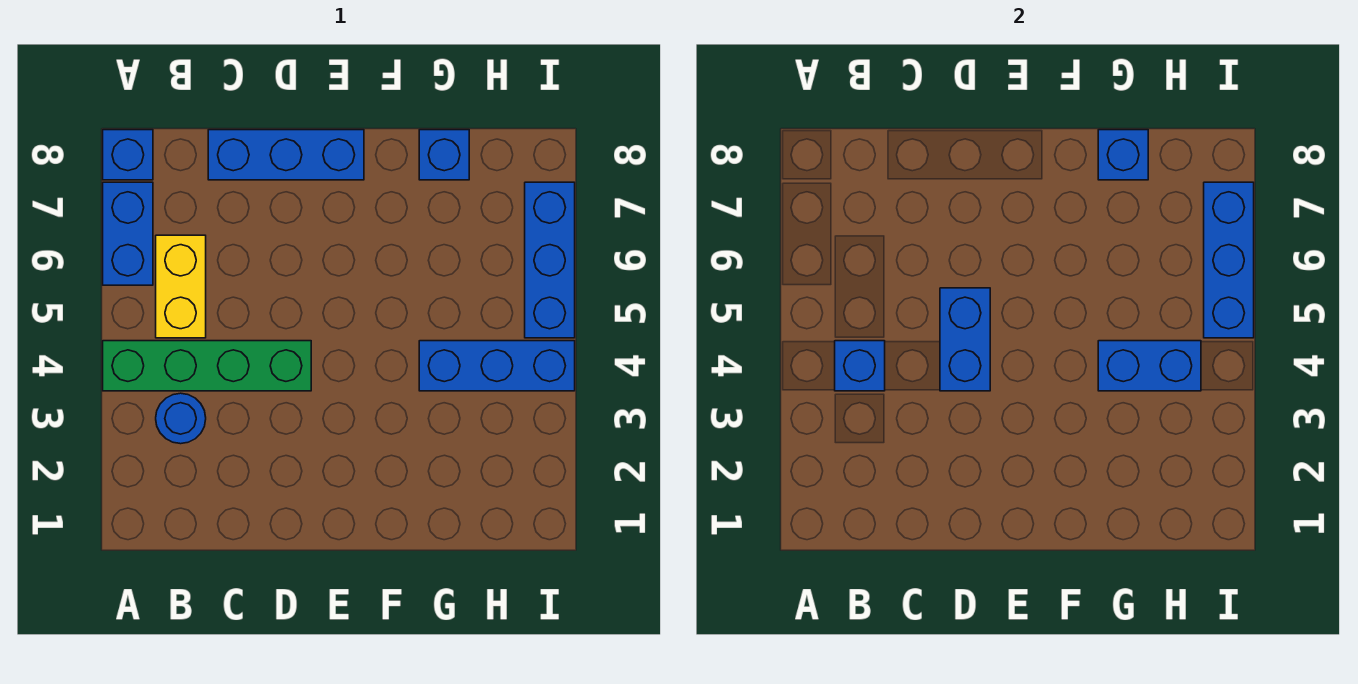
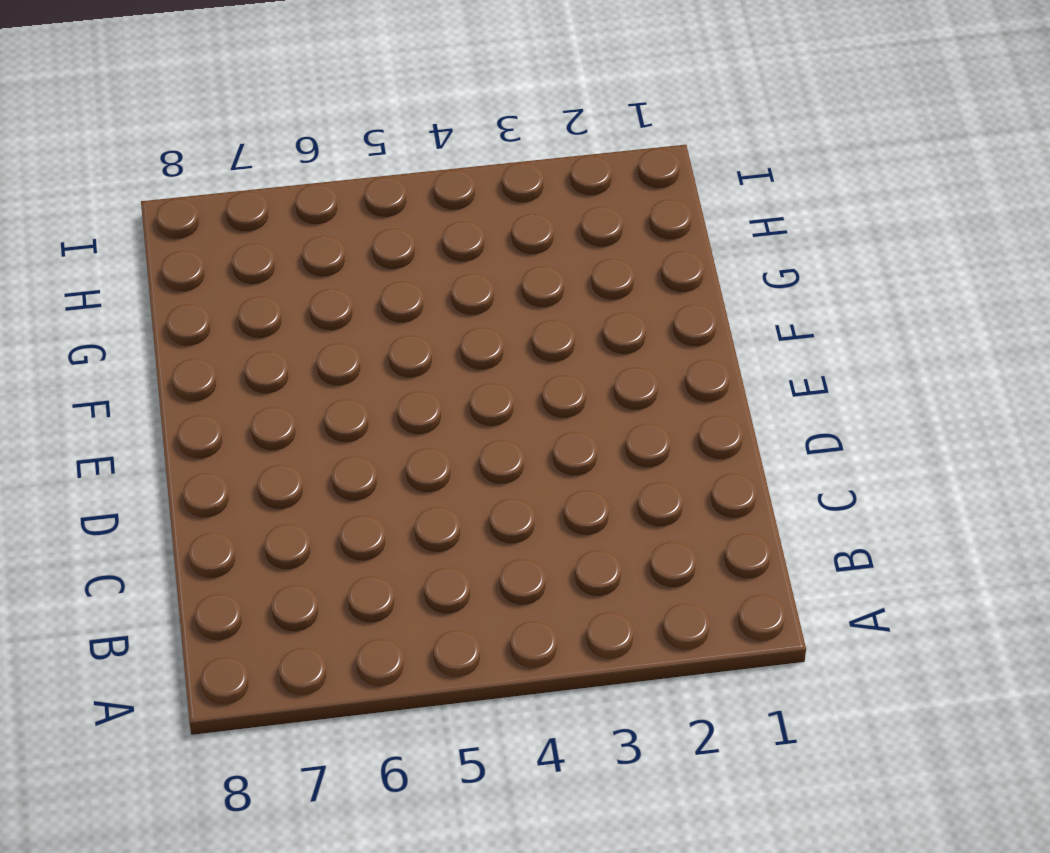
none -> green 1x4 brick [103,341,311,391]
none -> blue 1x2 brick [103,182,153,285]
none -> blue 1x1 brick [103,130,153,180]

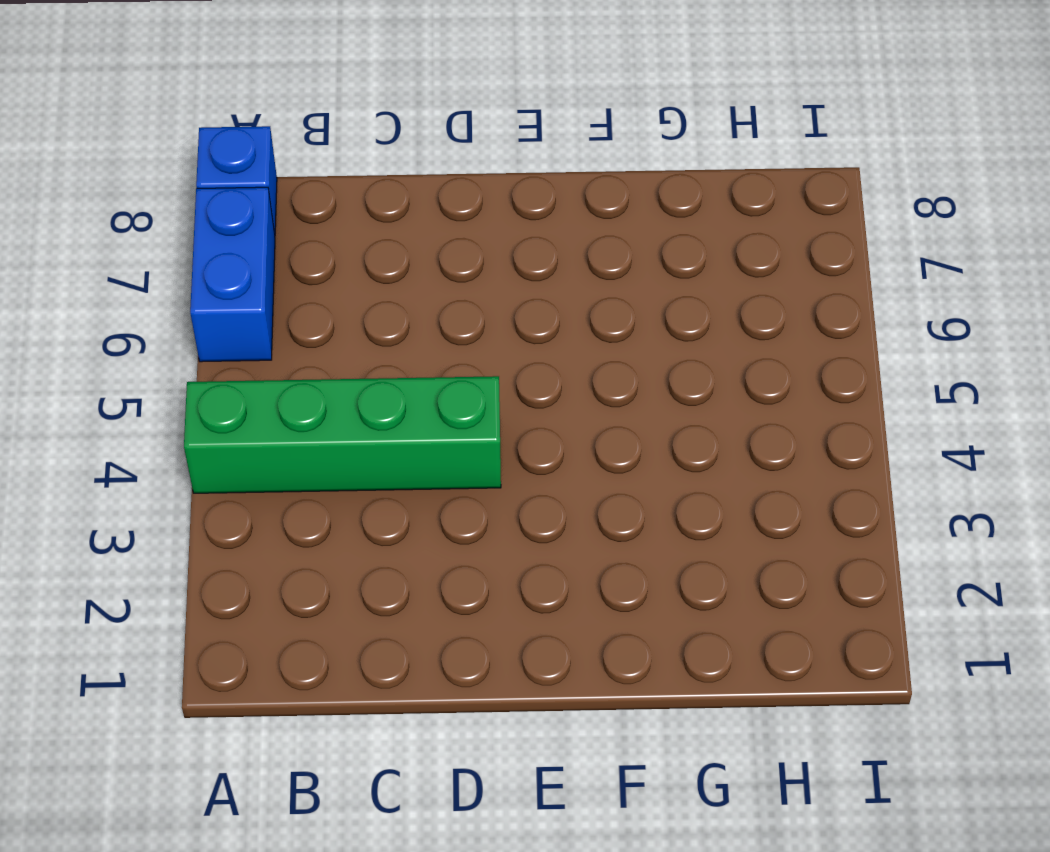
none -> blue 1x1 round brick [156,393,206,444]
none -> yellow 1x2 brick [156,235,206,338]
none -> blue 1x3 brick [208,130,364,180]

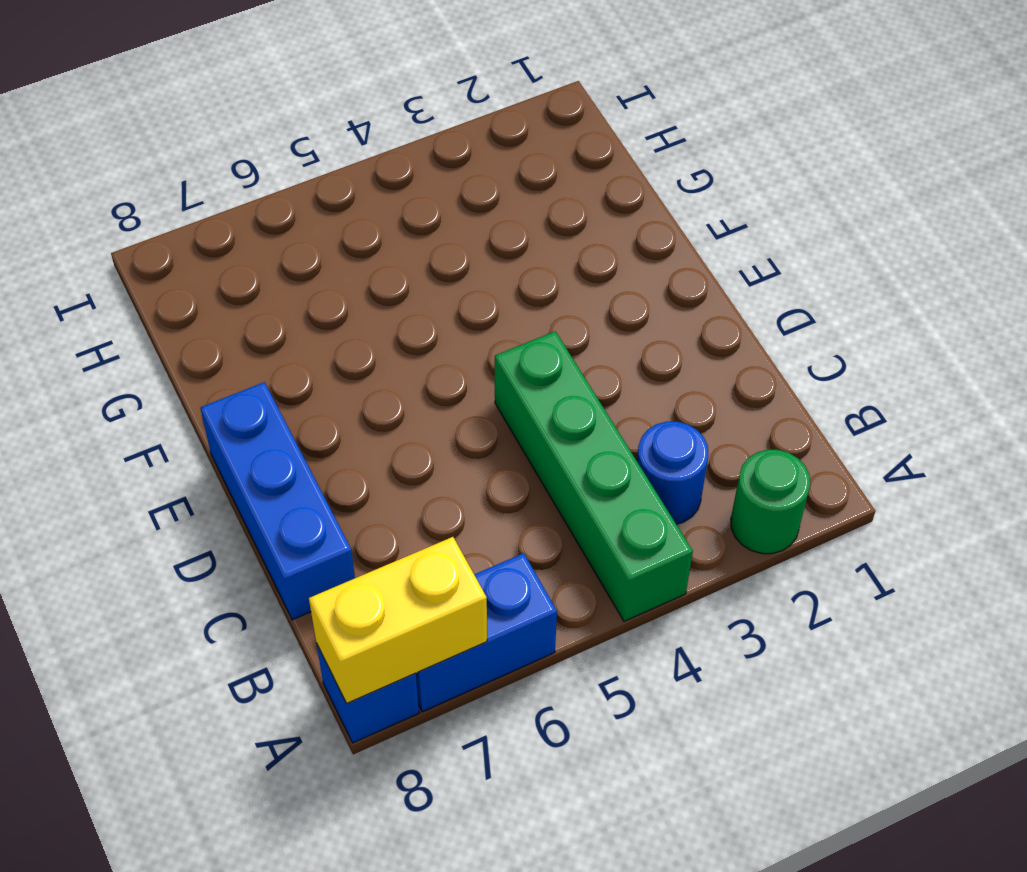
green 1x1 round brick [731,450,810,554] -> none
yellow 1x2 brick [309,537,487,703] -> yellow 1x2 brick moved to [156,235,206,338]
none -> blue 1x3 brick [419,341,575,391]
none -> blue 1x1 brick [419,130,469,180]
none -> blue 1x3 brick [525,182,575,338]

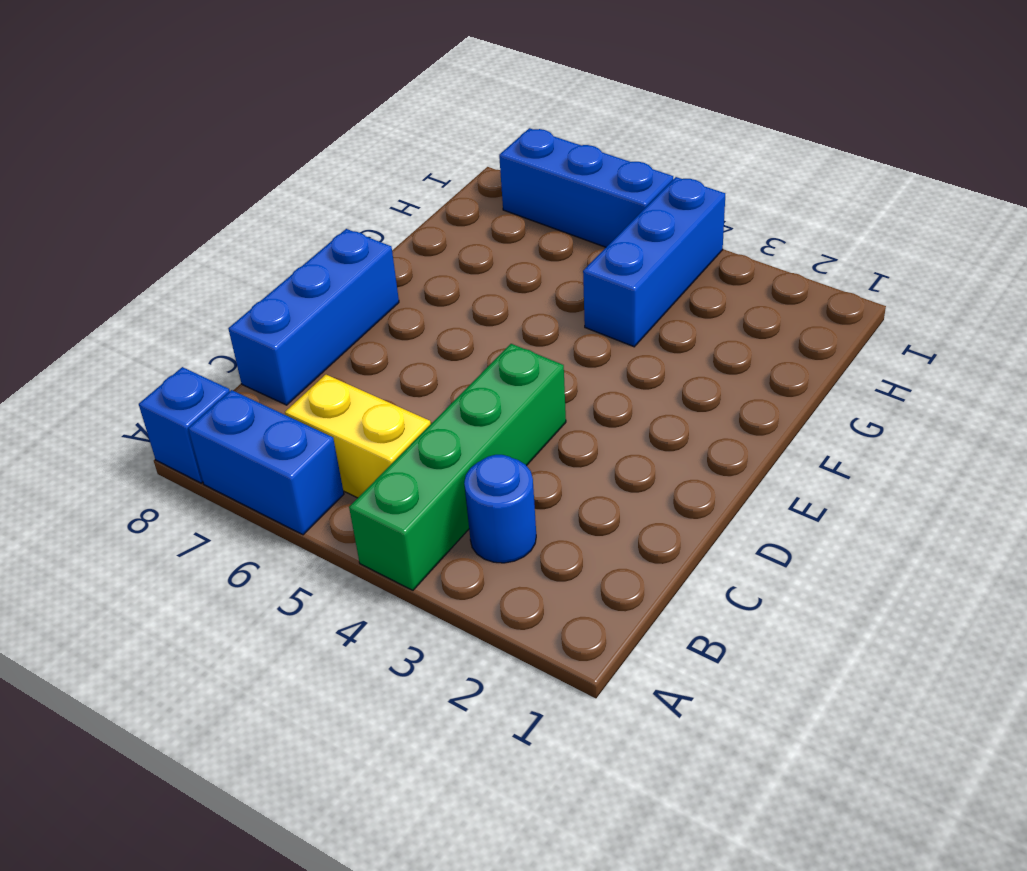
none -> blue 1x1 brick [419,130,469,180]
none -> blue 1x1 brick [835,341,885,391]
none -> blue 1x2 brick [940,288,990,391]

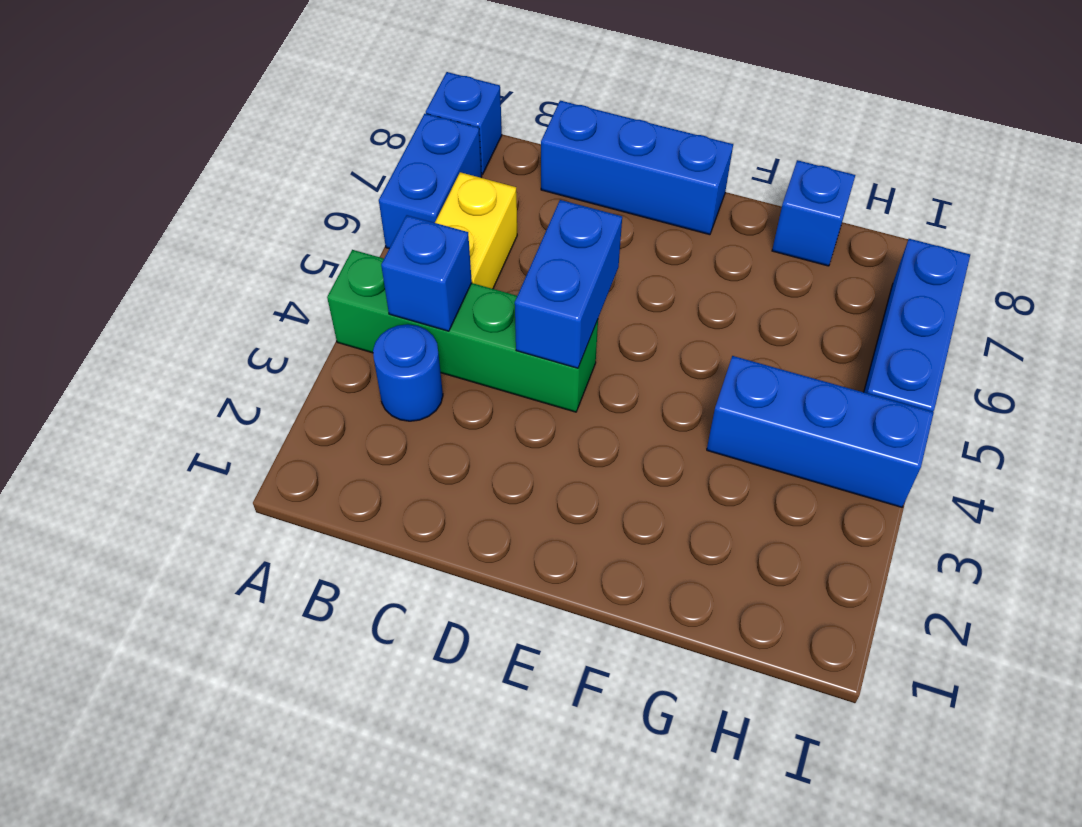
none -> blue 1x2 brick [1098,341,1201,391]
none -> blue 1x1 brick [1098,130,1148,180]
none -> blue 1x3 brick [1204,182,1254,338]

